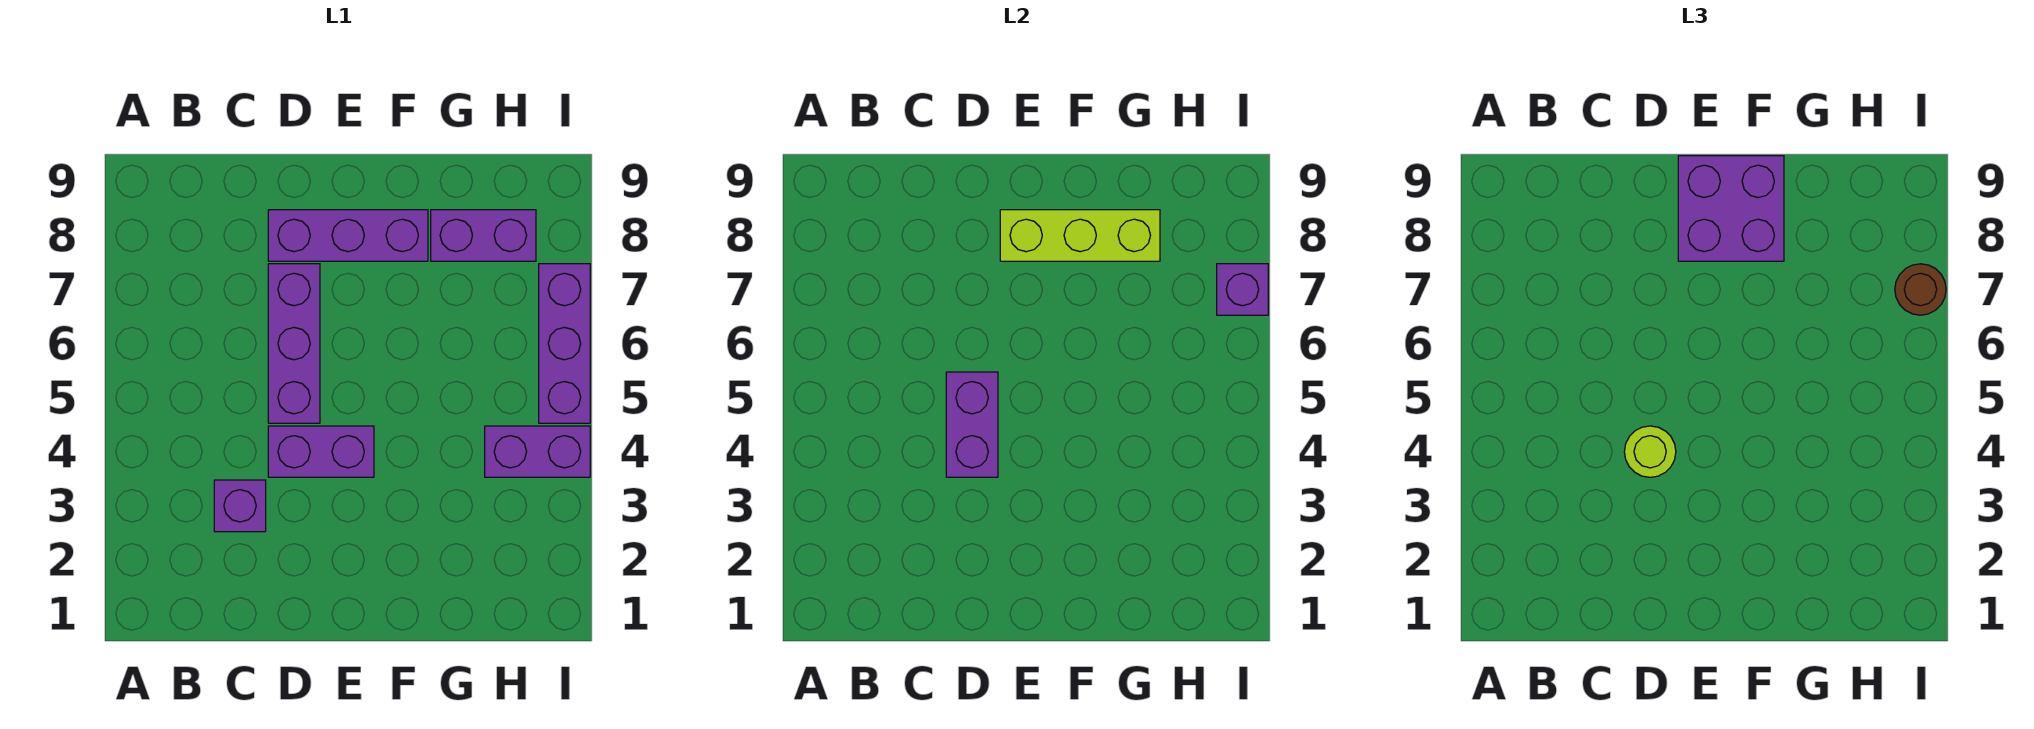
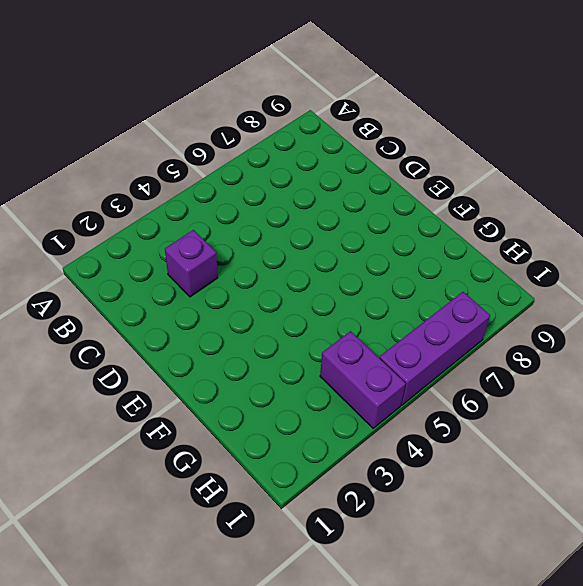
none -> purple 1x2 brick [268,426,374,477]
none -> purple 1x3 brick [268,264,320,423]
none -> purple 1x3 brick [268,210,428,261]

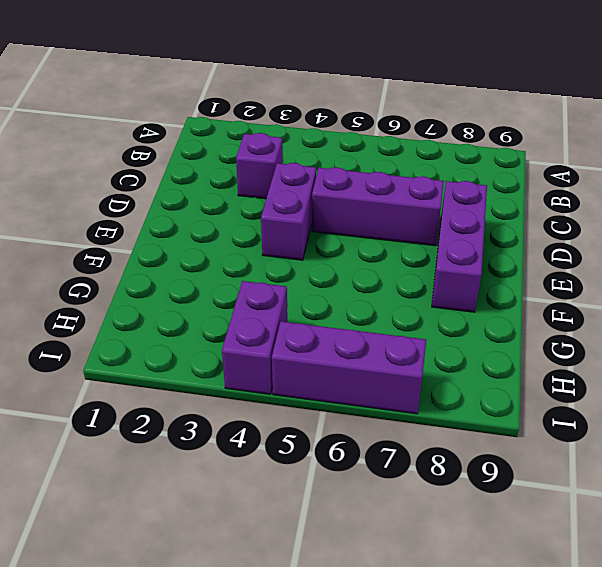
none -> purple 1x2 brick [431,210,536,261]
none -> purple 1x2 brick [946,372,998,477]
none -> lime 1x3 brick [1000,210,1160,261]

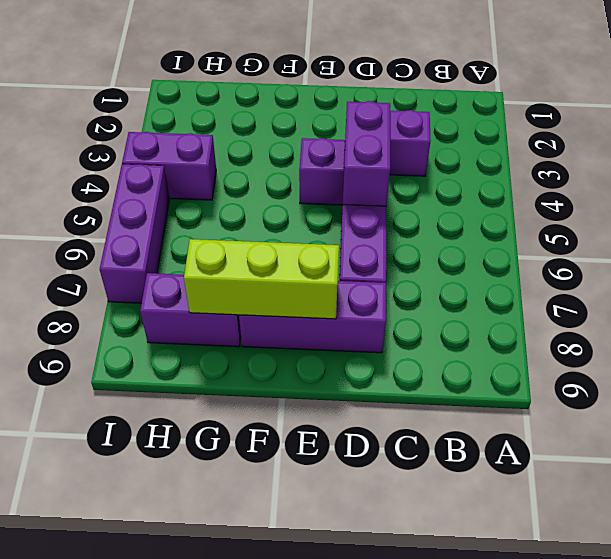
none -> purple 1x1 brick [1217,264,1268,315]
none -> lime 1x1 round brick [1624,426,1676,477]
none -> purple 2x2 brick [1678,156,1784,261]

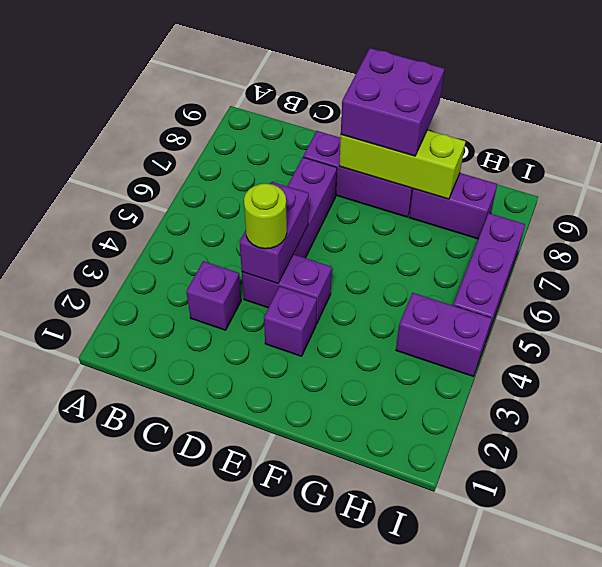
purple 1x1 brick [264,286,317,356] -> purple 1x1 brick moved to [1217,264,1268,315]
none -> brown 1x1 round brick [1895,264,1946,315]

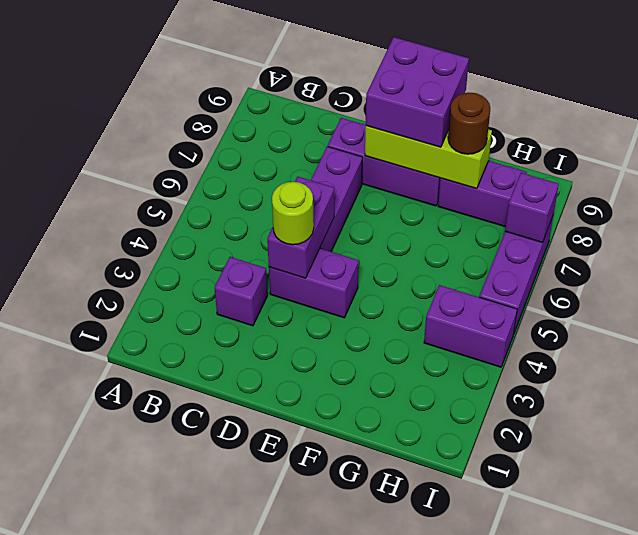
brown 1x1 round brick [448,93,490,154] -> brown 1x1 round brick moved to [1895,264,1946,315]

